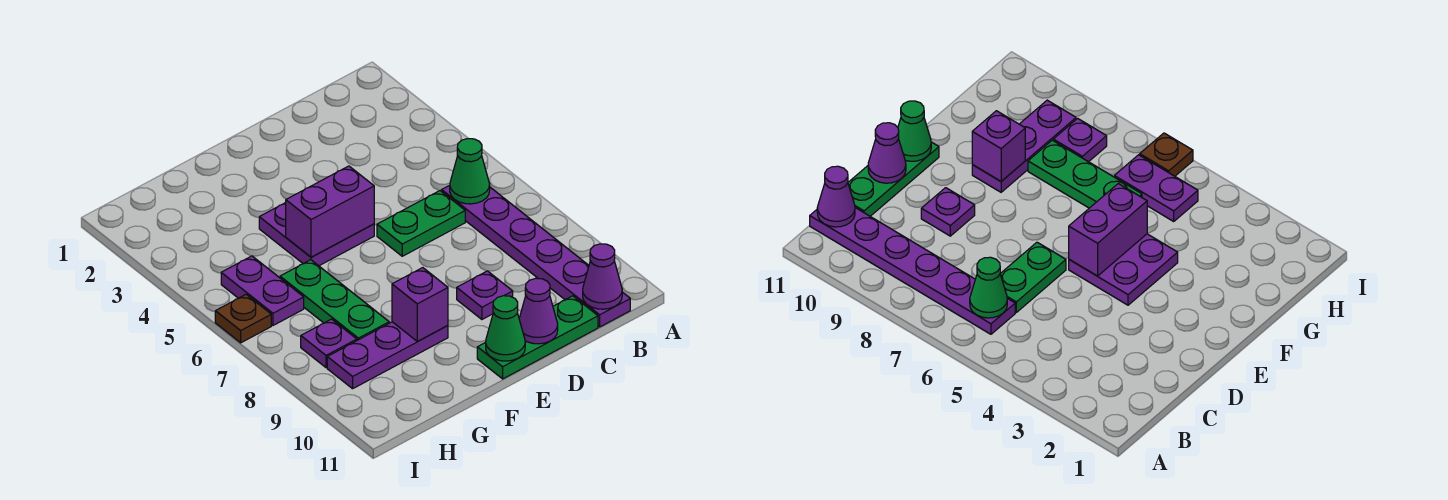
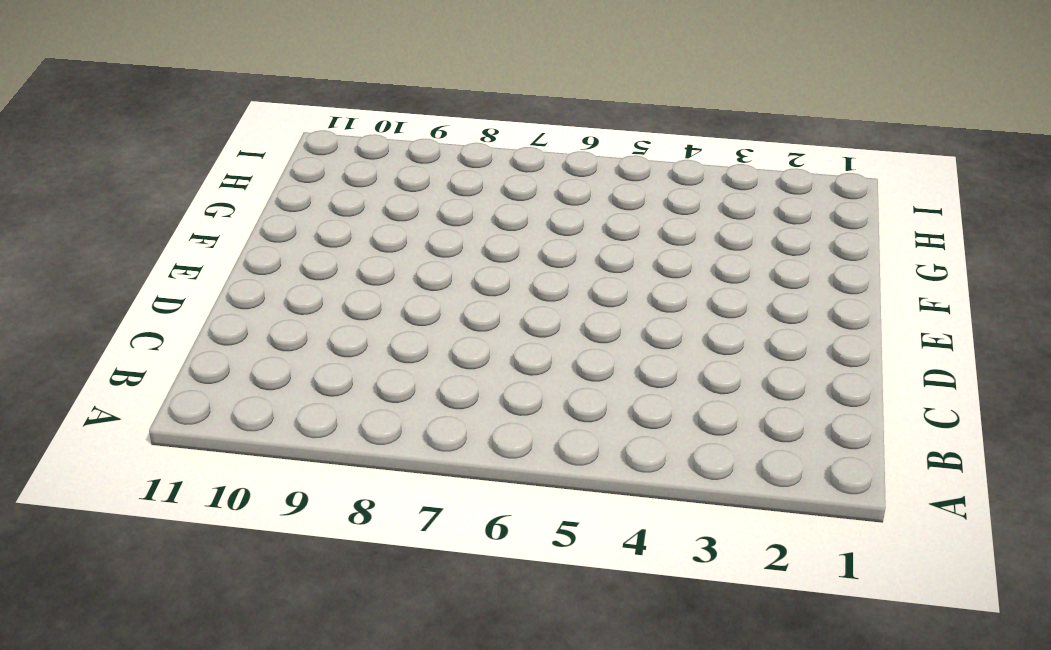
none -> purple 1x6 plate [442,186,630,327]
none -> green 1x2 plate [377,191,465,256]
none -> green 1x3 plate [477,296,598,379]

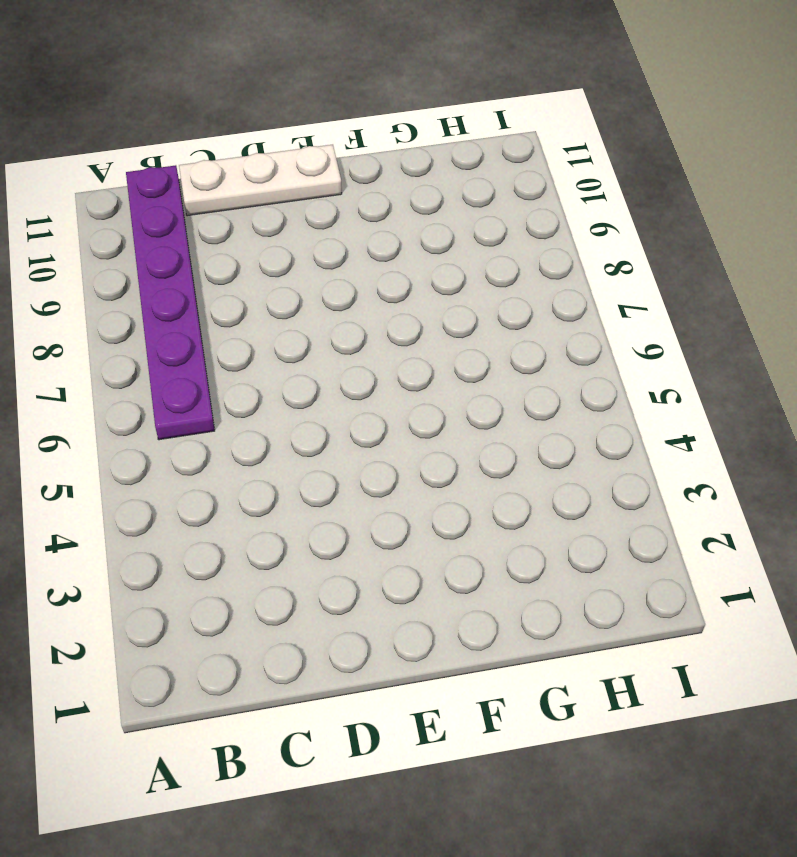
white 1x3 plate [179,145,342,216] -> green 1x3 plate [477,296,598,379]
none -> green 1x2 plate [377,191,465,256]
none -> purple 1x1 plate [457,271,513,319]
none -> purple 2x2 plate [259,203,374,266]

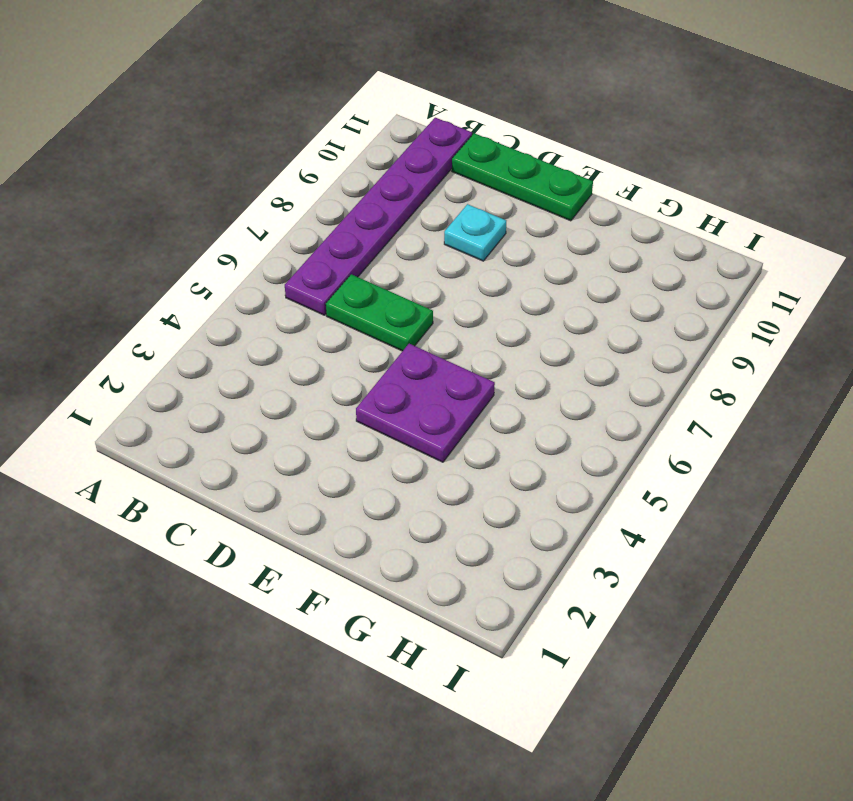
cyan 1x1 plate [444,204,506,261] -> purple 1x1 plate [457,271,513,319]
none -> purple 1x3 plate [327,322,448,389]
none -> green 1x3 plate [280,260,389,340]
none -> purple 1x2 plate [221,256,304,325]

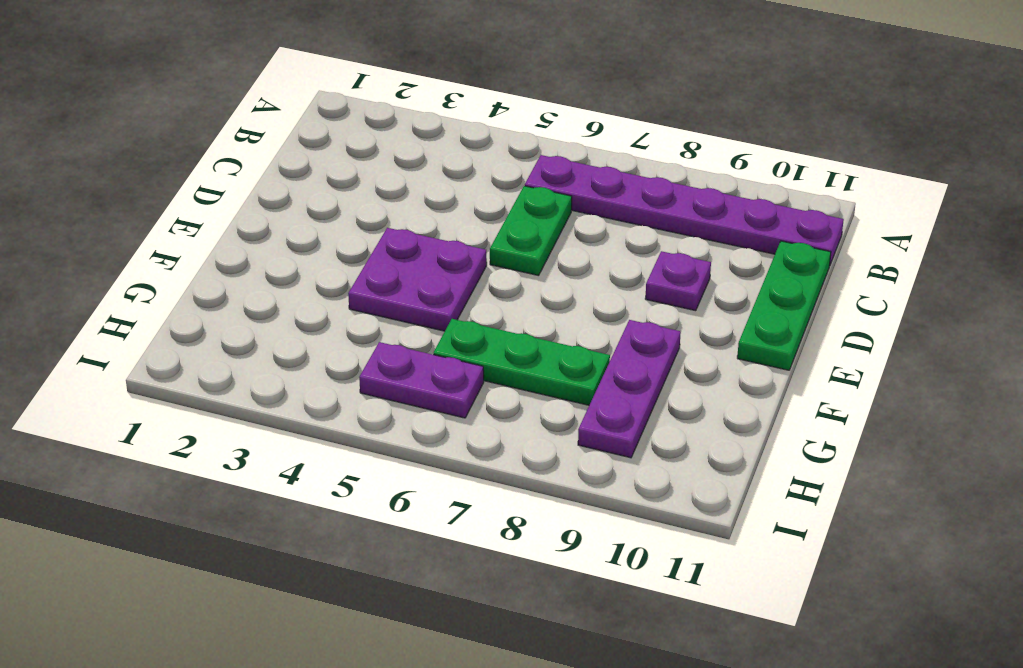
none -> purple 1x1 plate [301,319,357,368]
none -> brown 1x1 plate [215,294,271,343]
none -> green 1x1 cone [450,139,490,204]

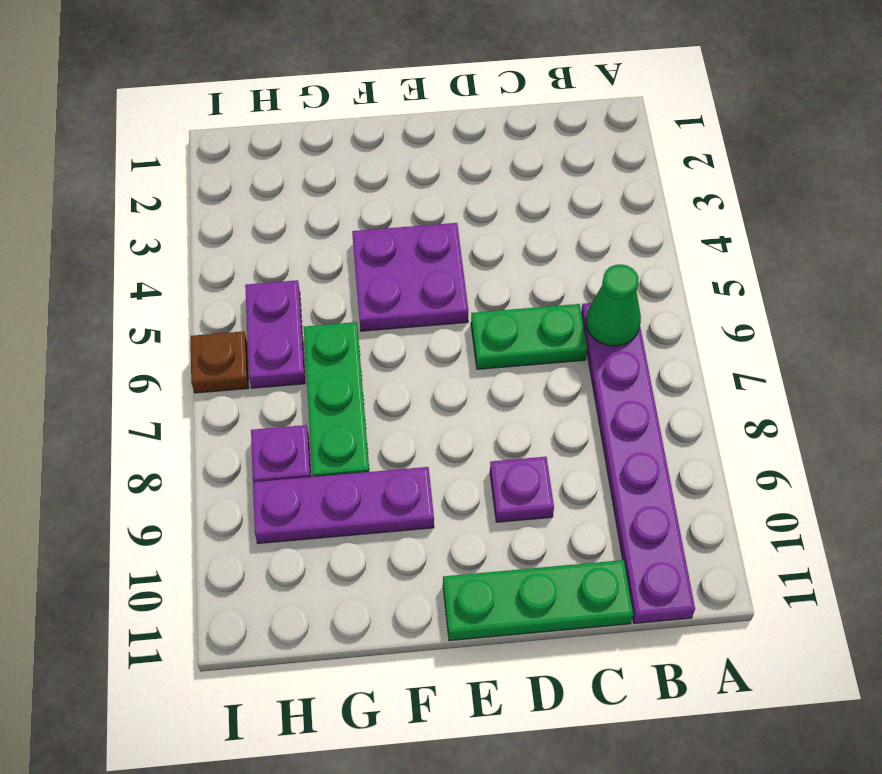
none -> purple 1x1 cone [583,244,622,309]
none -> purple 1x1 cone [519,278,558,344]
none -> purple 1x2 brick [286,166,374,257]

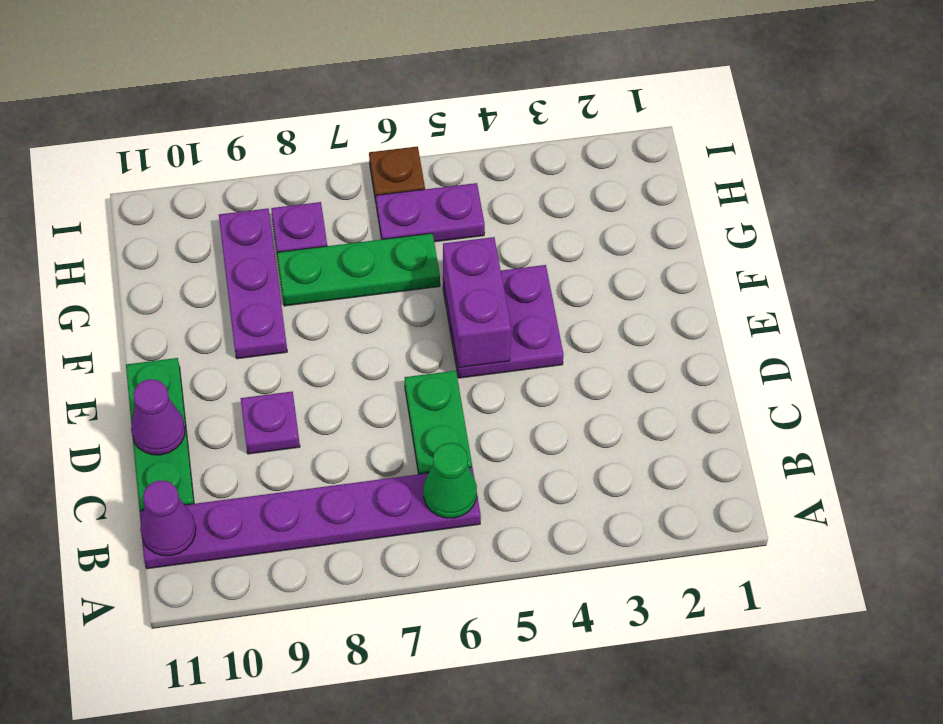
none -> green 1x1 cone [486,296,525,361]
none -> purple 1x1 brick [392,268,448,342]

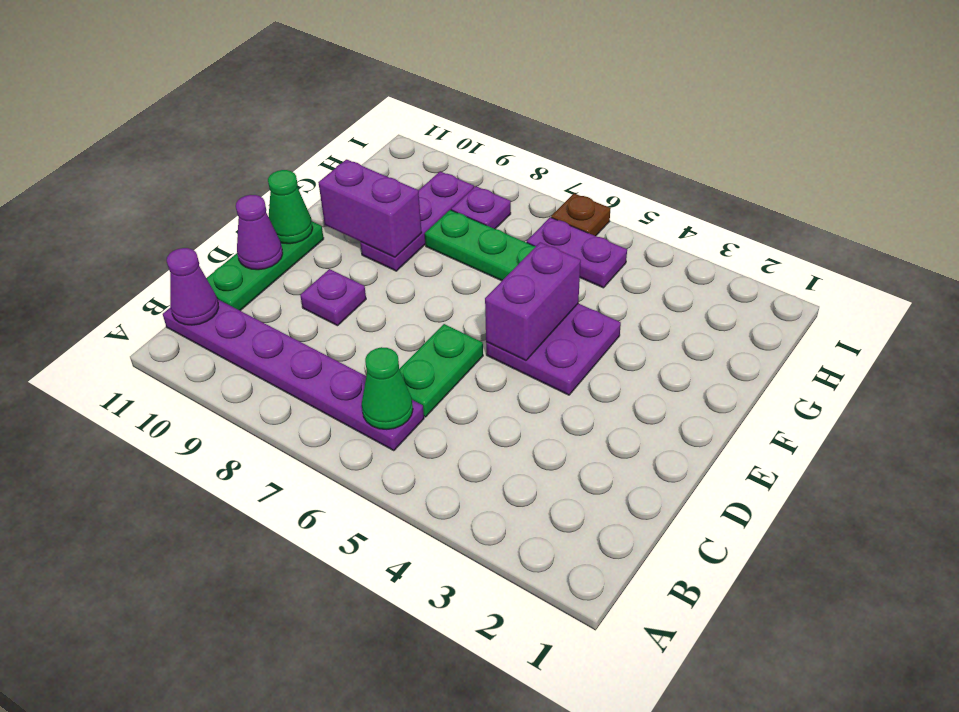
purple 1x2 brick [318,159,422,257] -> purple 1x1 brick [392,268,448,342]

